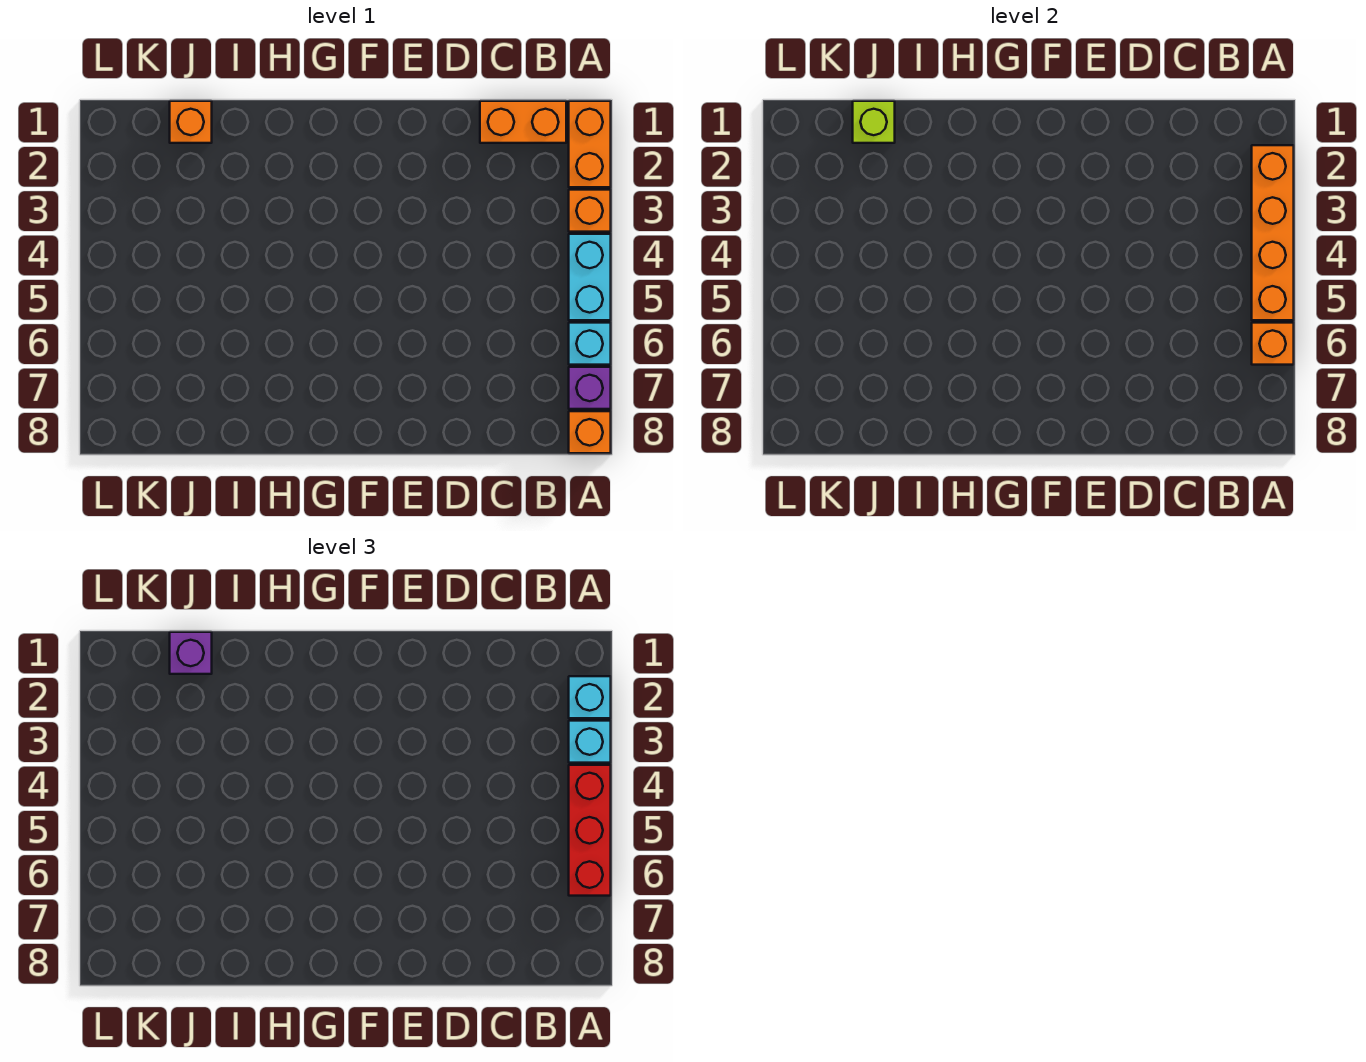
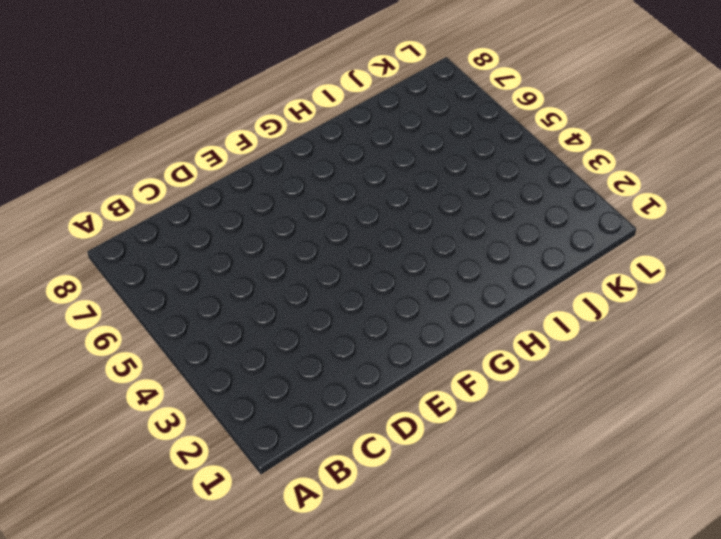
none -> orange 1x2 brick [569,101,611,187]
none -> orange 1x1 brick [569,190,611,232]
none -> cyan 1x2 brick [569,234,611,320]

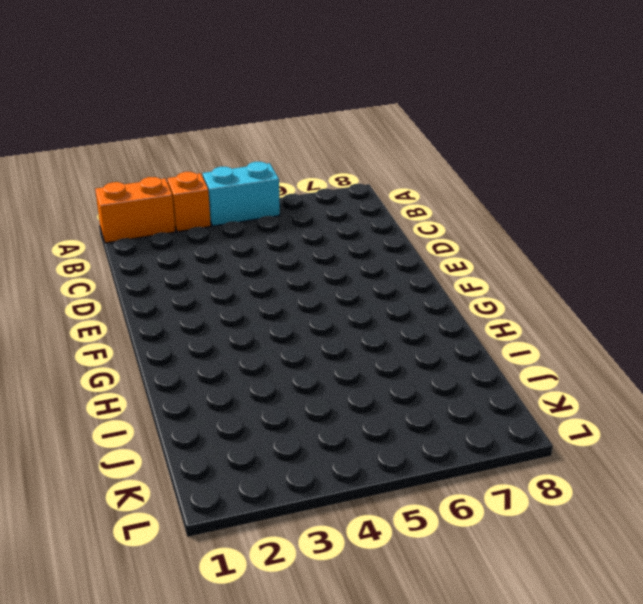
none -> cyan 1x1 brick [569,323,611,365]
none -> purple 1x1 brick [569,367,611,409]
none -> orange 1x1 brick [569,411,611,453]

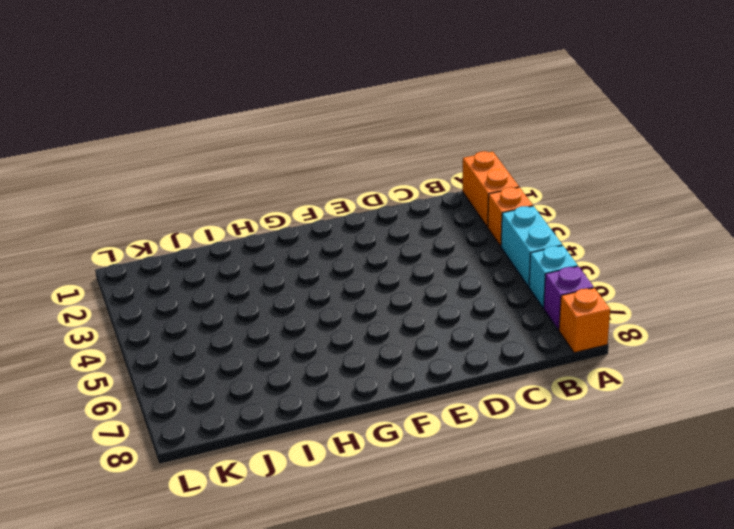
none -> orange 1x2 brick [480,101,566,143]
none -> orange 1x1 brick [170,101,212,143]
none -> orange 1x4 brick [1252,145,1294,320]

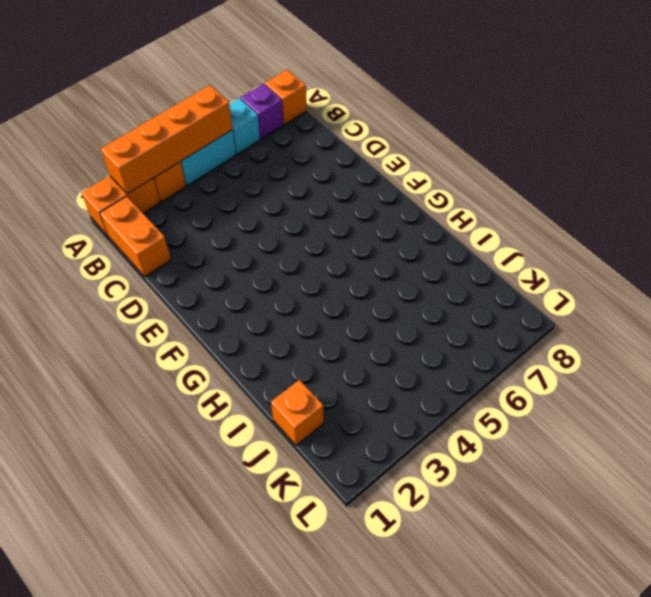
none -> orange 1x1 brick [1252,323,1294,365]
none -> lime 1x1 brick [853,101,895,143]
none -> cyan 1x1 brick [569,676,611,718]

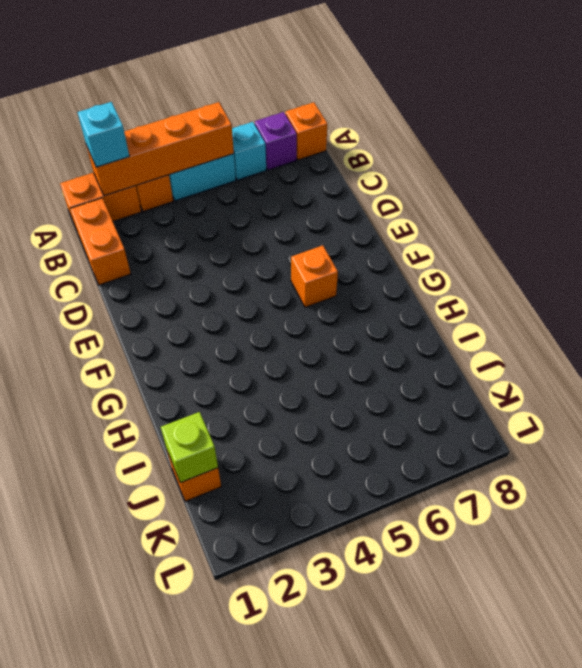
orange 1x1 brick [291,245,338,307] -> orange 1x1 brick moved to [1252,323,1294,365]
none -> cyan 1x1 brick [569,721,611,763]
none -> red 1x3 brick [569,765,611,896]
none -> purple 1x1 brick [170,632,212,674]

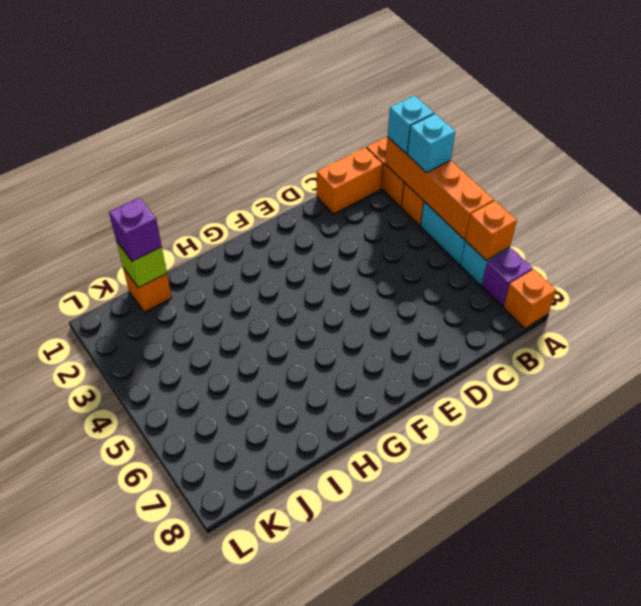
none -> red 1x3 brick [569,765,611,896]

